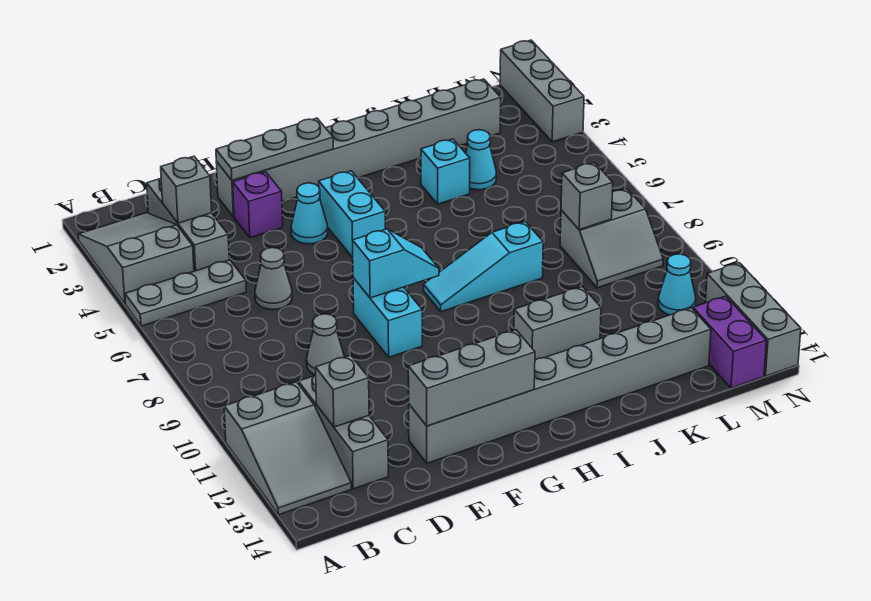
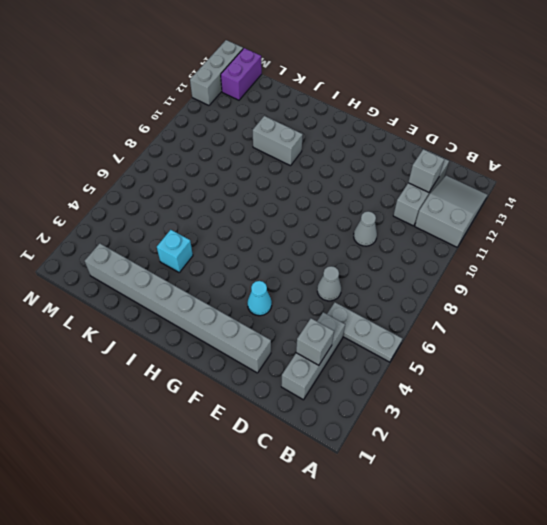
none -> grey 2x3 slope [78,213,194,304]
none -> purple 1x1 brick [233,172,283,238]
none -> grey 1x8 brick [409,308,711,463]

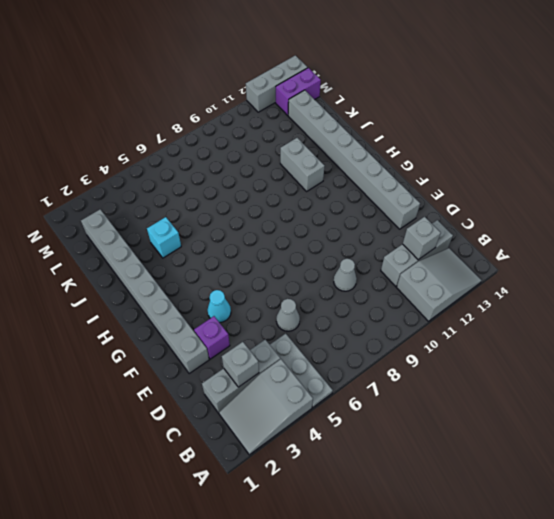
none -> cyan 1x2 brick [353,278,422,357]
none -> cyan 1x2 brick [319,171,385,258]
none -> cyan 1x3 slope [424,222,543,311]

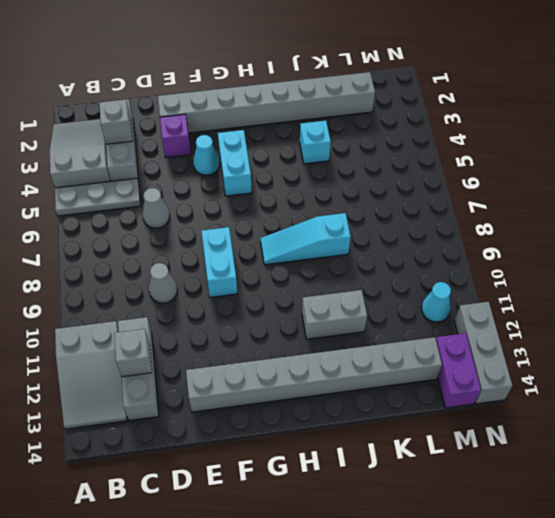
none -> cyan 1x1 cone [466,130,496,190]
none -> grey 2x2 slope [560,189,663,288]
none -> grey 1x3 brick [500,40,584,142]

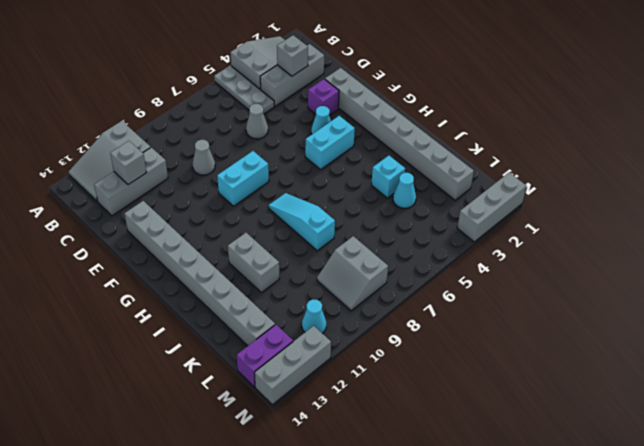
none -> grey 1x3 plate [216,118,333,180]
none -> grey 1x3 brick [408,330,535,426]
none -> cyan 1x2 slope [352,229,439,298]

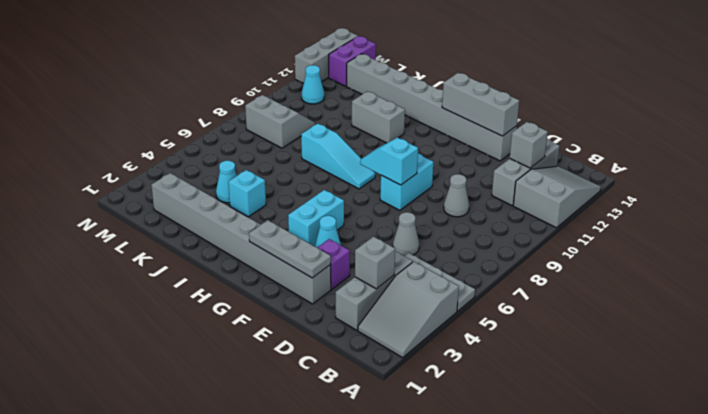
none -> grey 1x3 brick [500,40,584,142]
none -> grey 1x1 brick [561,163,613,230]

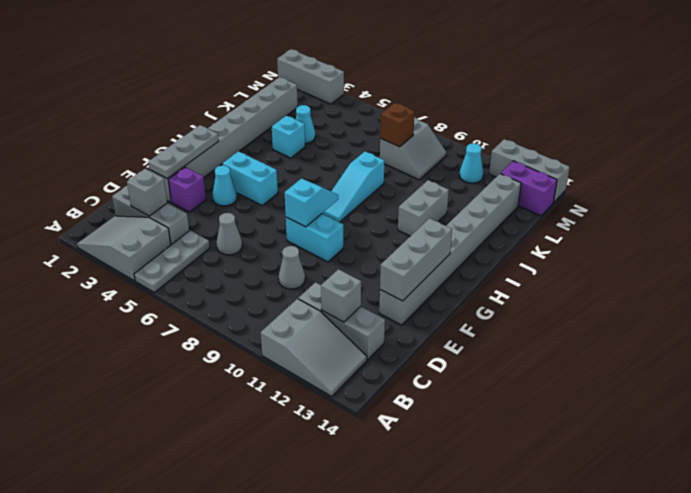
brown 1x1 brick [380,103,415,147] -> grey 1x1 brick [561,163,613,230]

